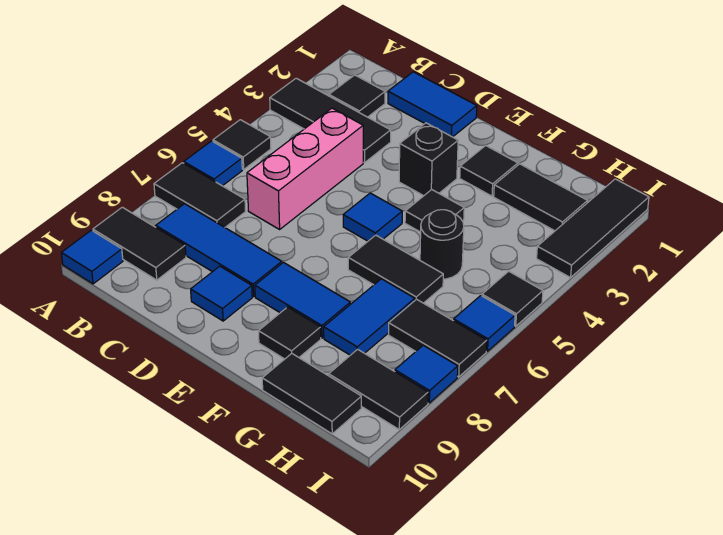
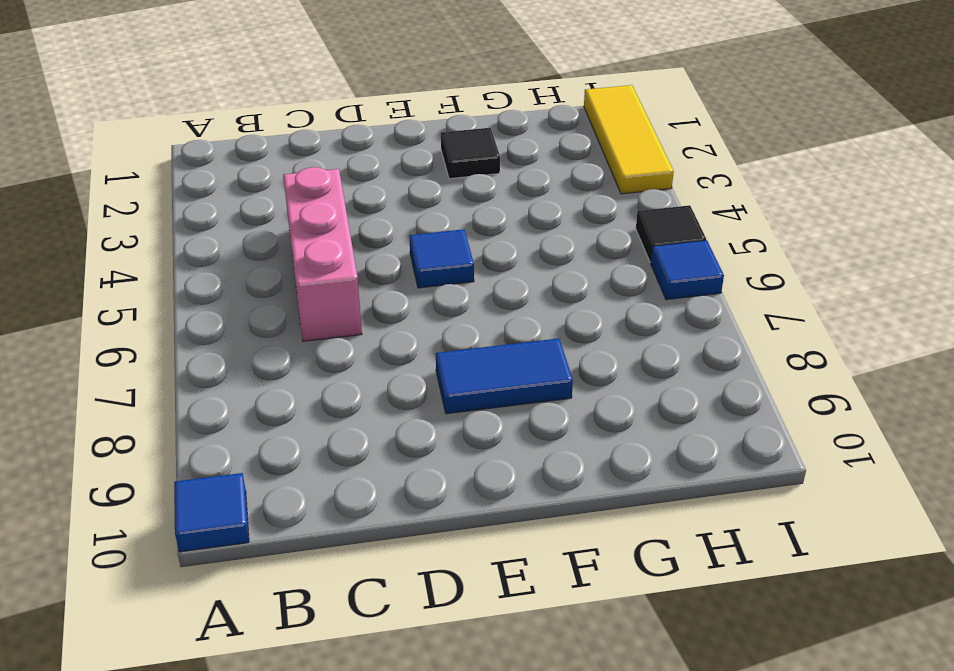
yellow 1x3 tile [584,85,674,194] -> black 1x3 tile [537,179,649,278]
none -> black 1x3 tile [270,78,391,163]
none -> black 1x1 tile [213,120,271,169]
none -> blue 1x1 tile [184,141,242,186]

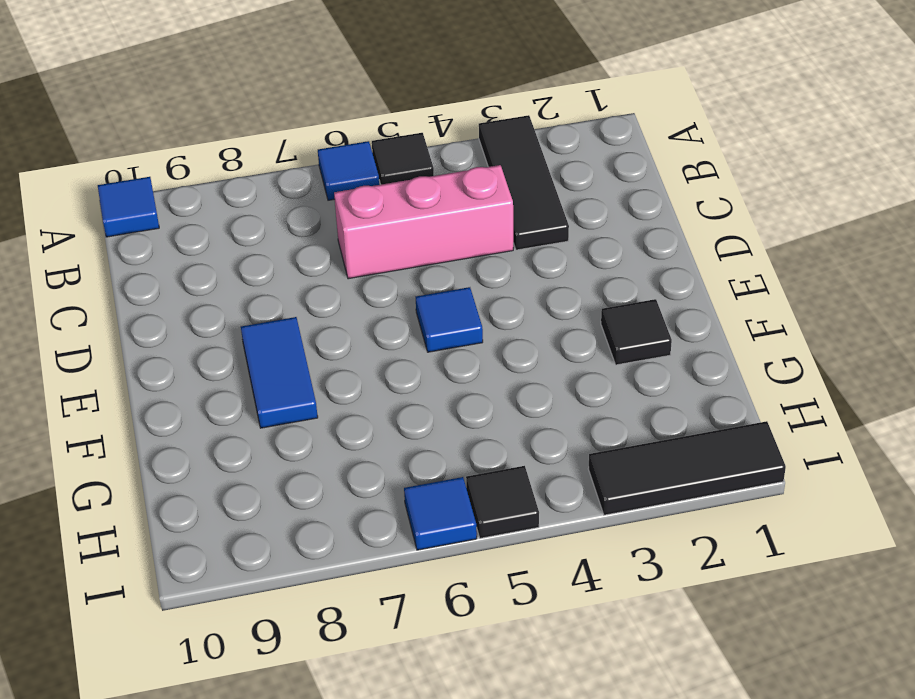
none -> black 1x2 tile [154,163,246,227]
none -> black 1x2 tile [93,207,186,280]
none -> black 1x1 tile [329,75,385,117]

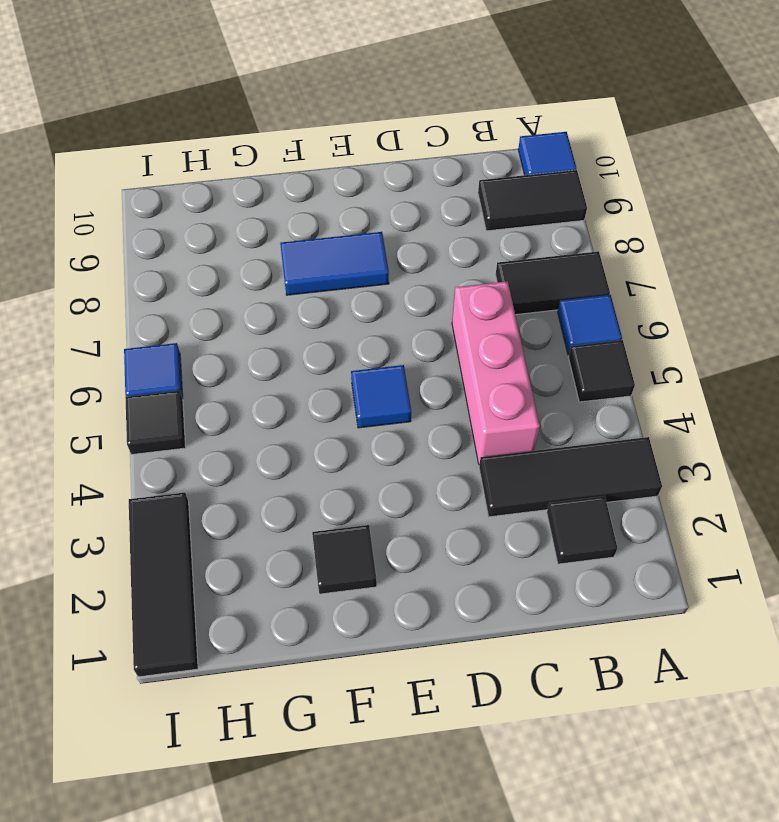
none -> blue 1x3 tile [156,204,282,296]
none -> blue 1x2 tile [388,72,477,137]
none -> blue 1x1 tile [191,266,252,321]

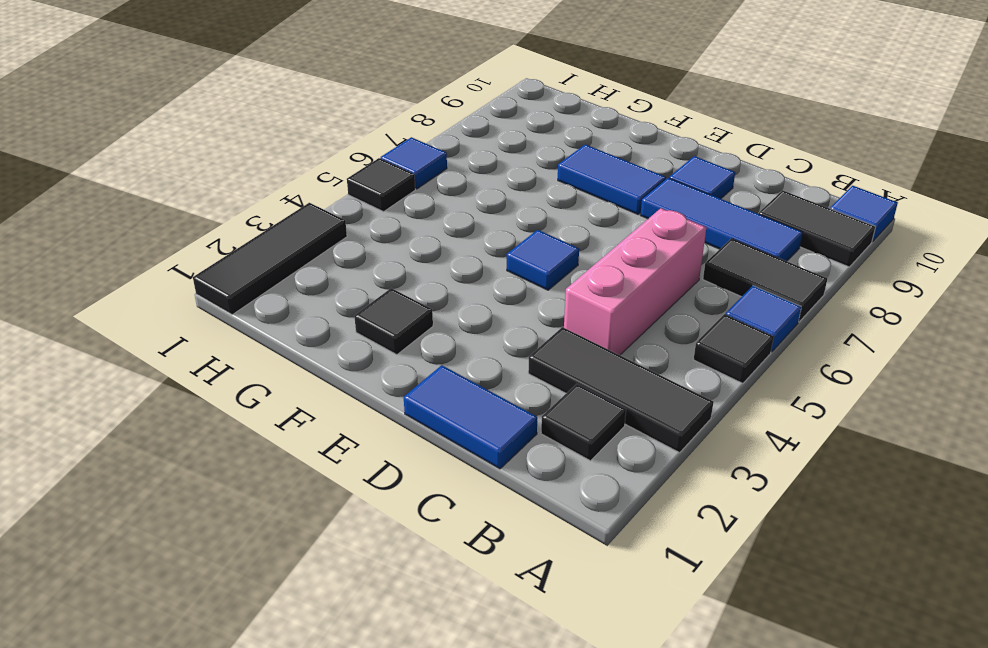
none -> black 1x1 brick [399,123,458,196]
none -> black 1x1 tile [405,190,464,232]
none -> black 1x2 tile [348,235,443,303]

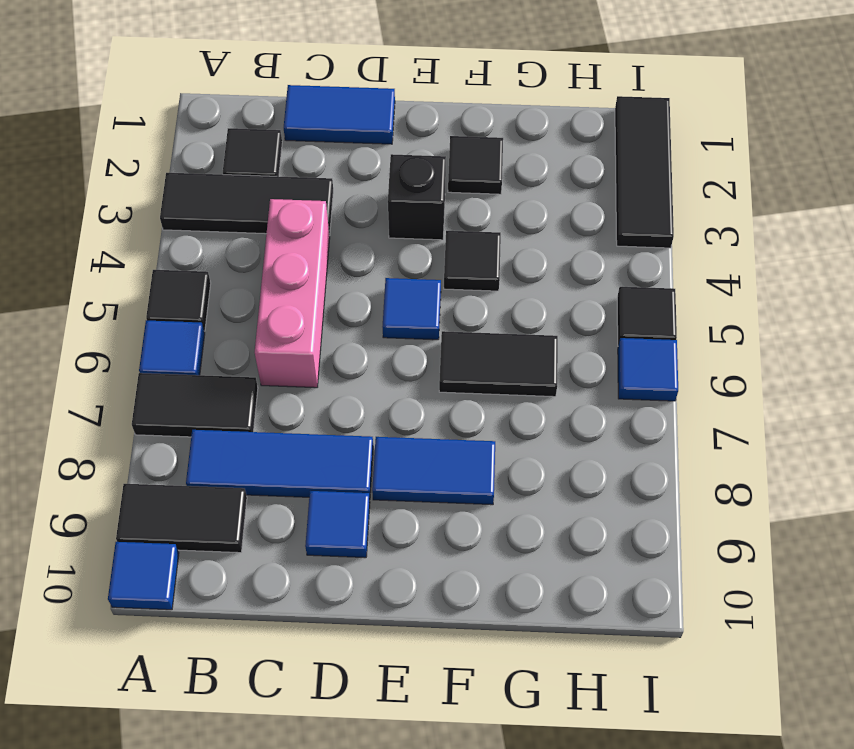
none -> black 1x1 tile [258,307,321,359]
none -> black 1x2 tile [494,164,588,231]
none -> black 1x1 round brick [420,210,464,279]

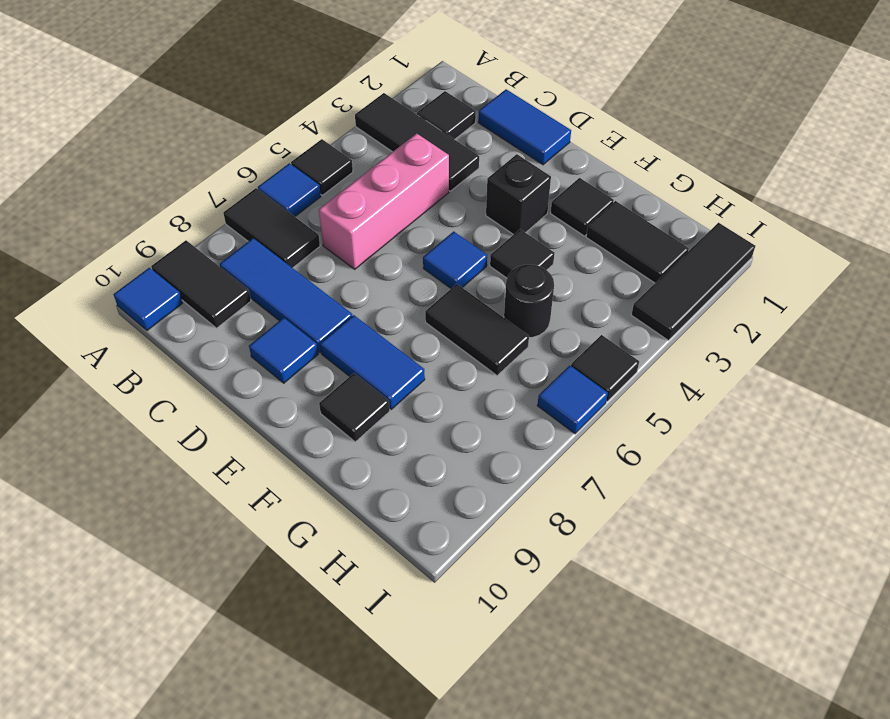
none -> blue 1x2 tile [324,279,415,355]
none -> black 1x2 tile [262,354,361,434]
none -> black 1x2 tile [389,299,487,377]

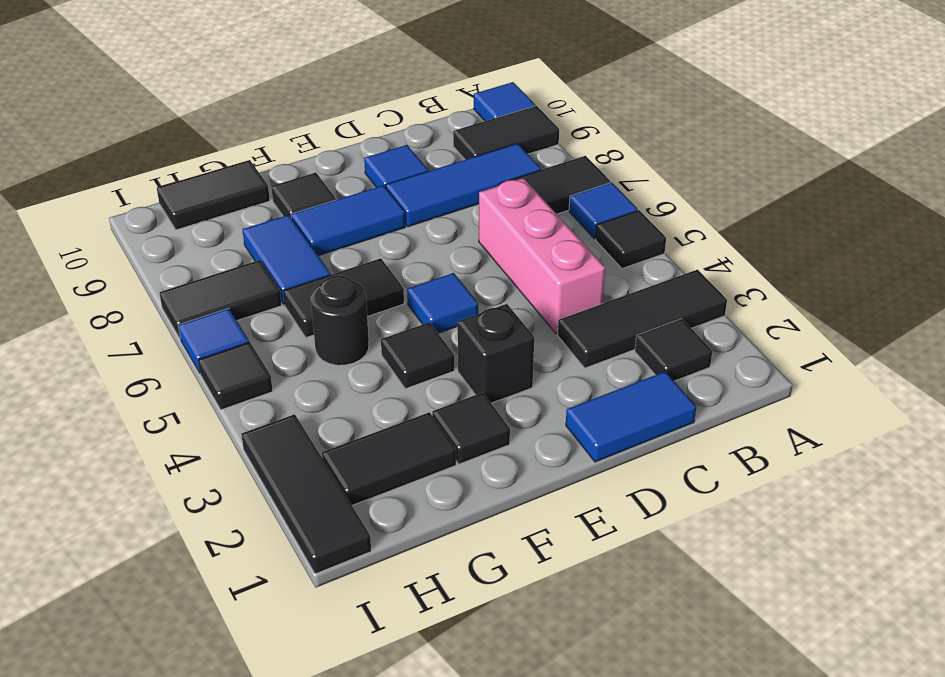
none -> black 1x2 tile [329,349,428,429]
none -> blue 1x1 tile [395,345,458,403]

